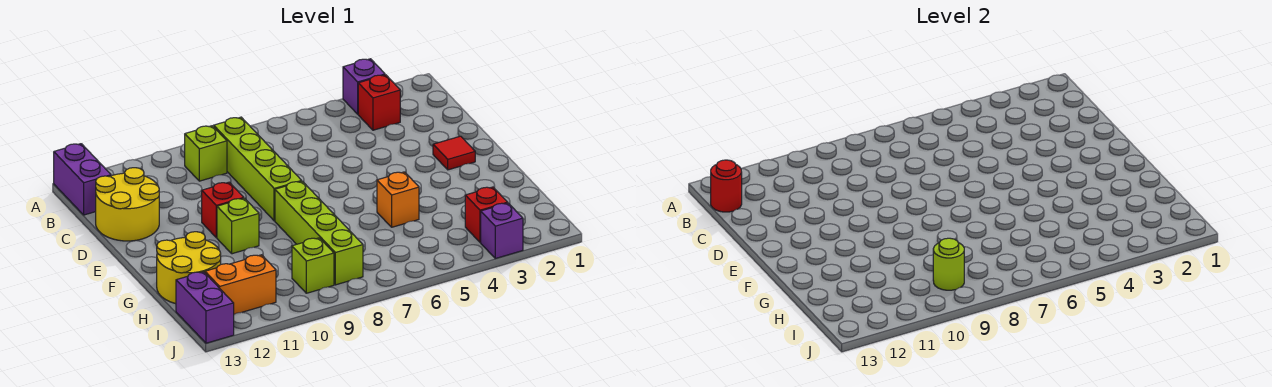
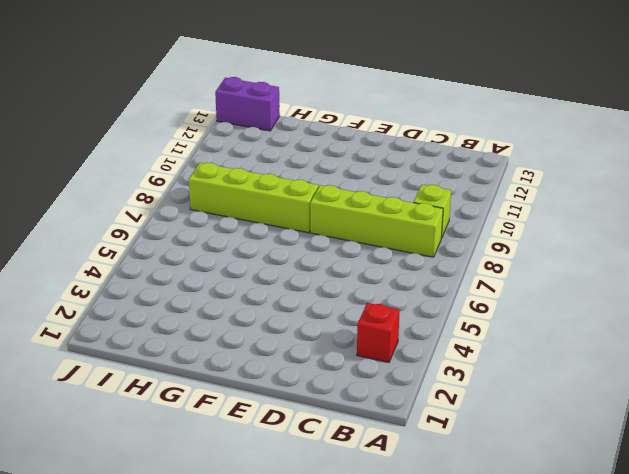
none -> purple 1x1 brick [343,59,385,114]
none -> purple 1x2 brick [54,144,111,215]
none -> yellow 2x2 round brick [96,168,159,241]

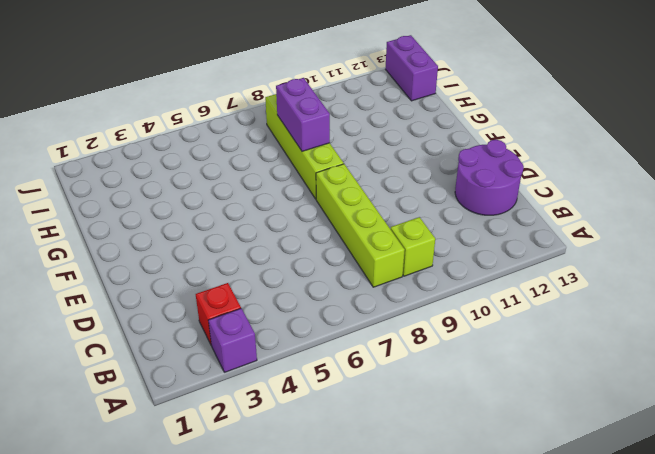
purple 2x2 round brick [455,140,524,215] -> yellow 2x2 round brick [96,168,159,241]
purple 1x2 brick [276,78,330,151] -> purple 1x2 brick moved to [54,144,111,215]
none -> red 1x1 tile [433,136,475,170]
none -> red 1x1 brick [202,182,244,238]
none -> lime 1x1 brick [217,198,259,254]

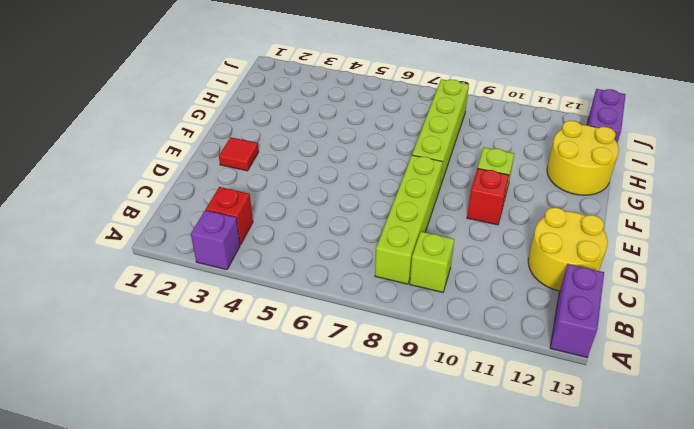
none -> orange 1x1 brick [377,172,419,227]
none -> red 1x1 brick [465,187,508,242]
none -> lime 1x1 brick [292,238,334,293]

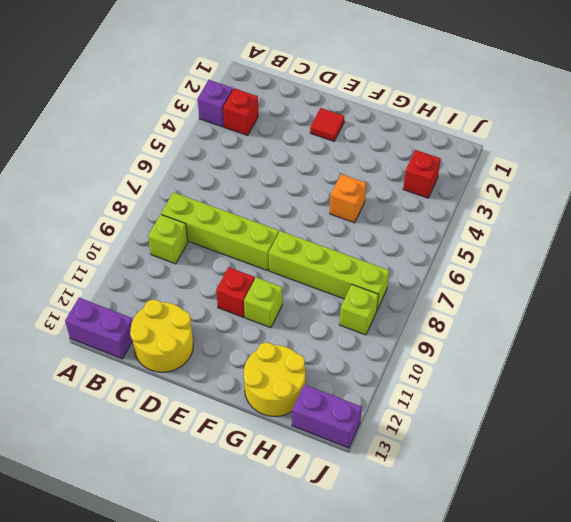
none -> orange 1x2 brick [205,255,276,314]
none -> purple 1x1 brick [481,203,523,258]
none -> red 1x1 round brick [711,160,742,212]

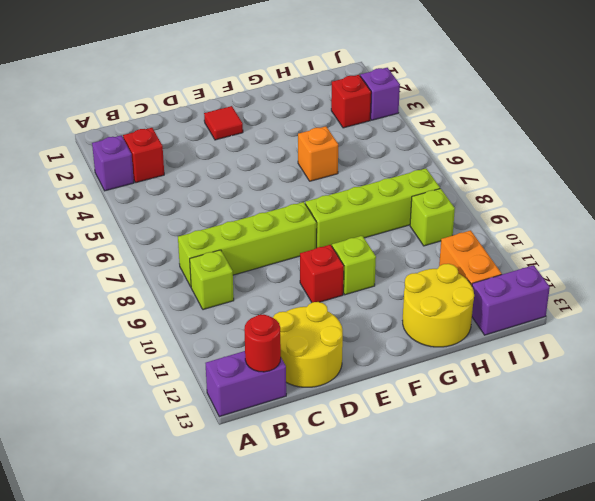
none -> lime 1x1 round brick [933,238,964,290]

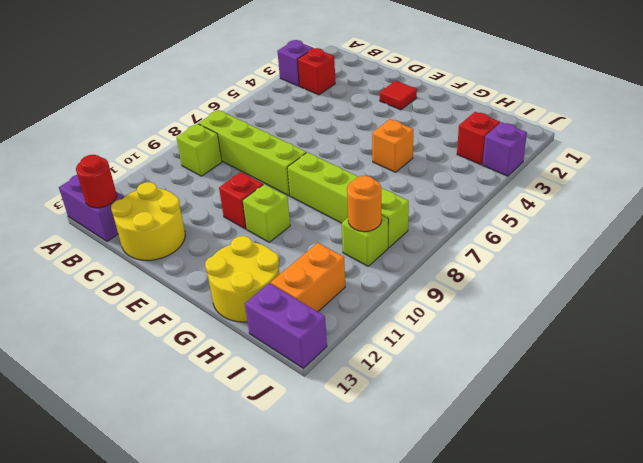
orange 1x1 round brick [347,176,382,232] -> lime 1x1 round brick [933,238,964,290]

